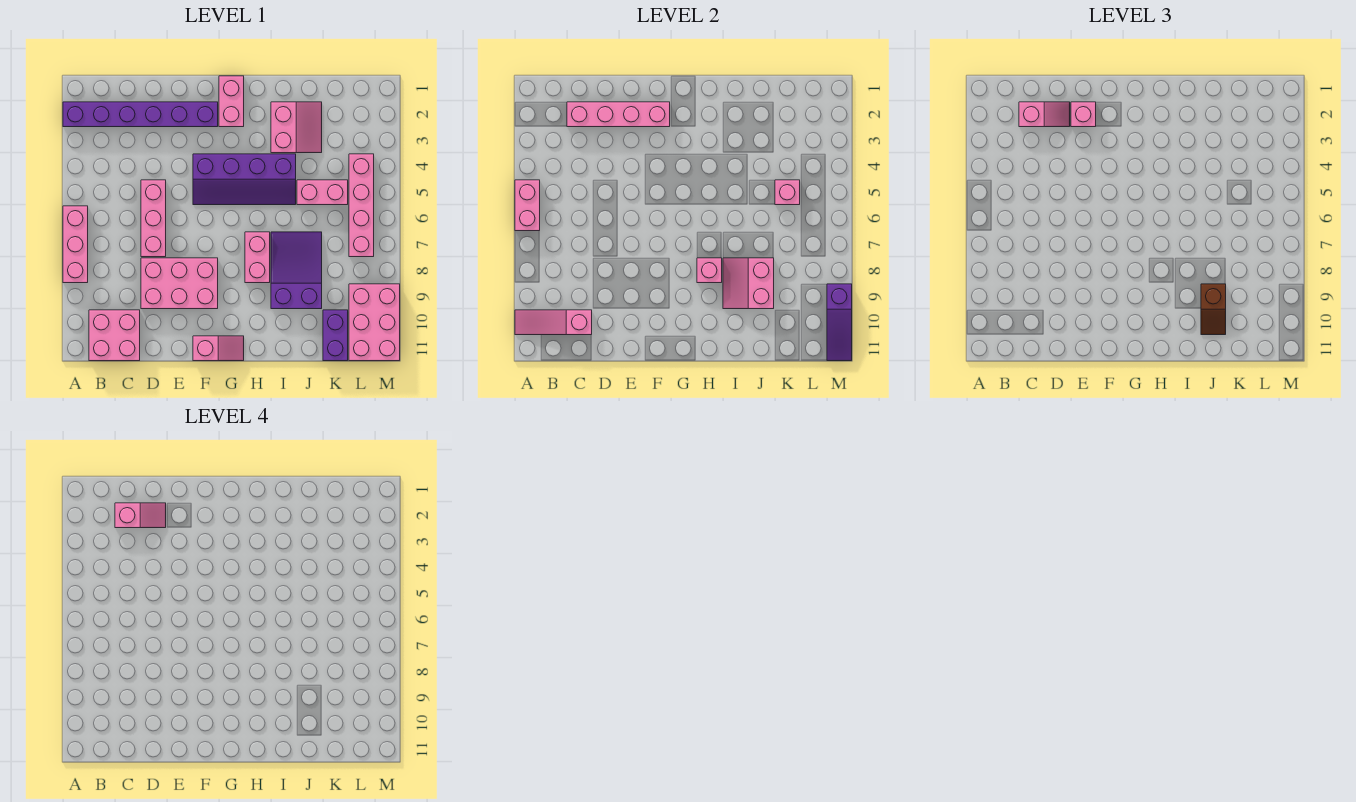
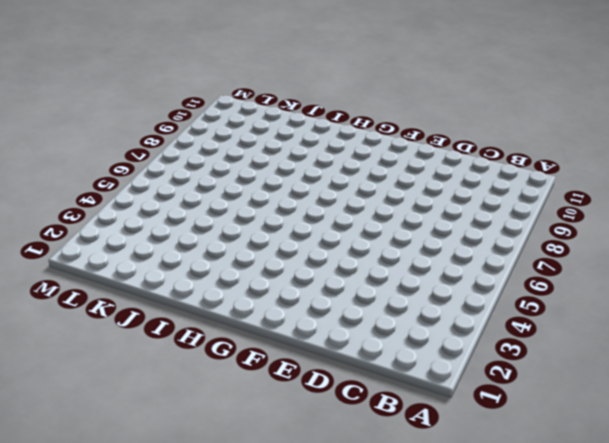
none -> purple 1x6 brick [63,102,218,127]
none -> pink 1x3 brick [63,206,88,283]
none -> pink 2x2 brick [89,310,140,361]

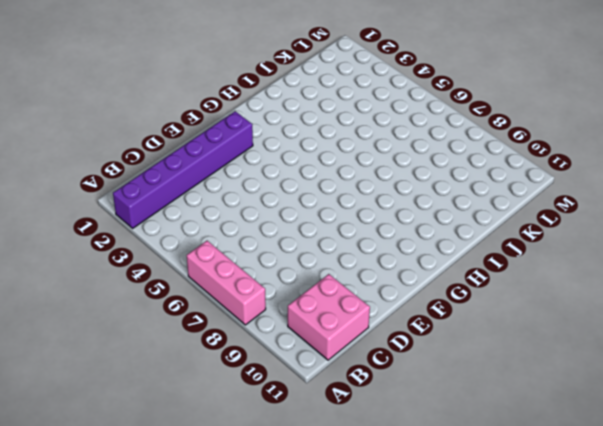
none -> pink 1x3 brick [141,180,166,257]
none -> pink 2x3 brick [141,258,218,309]
none -> purple 2x4 slope [193,154,296,205]

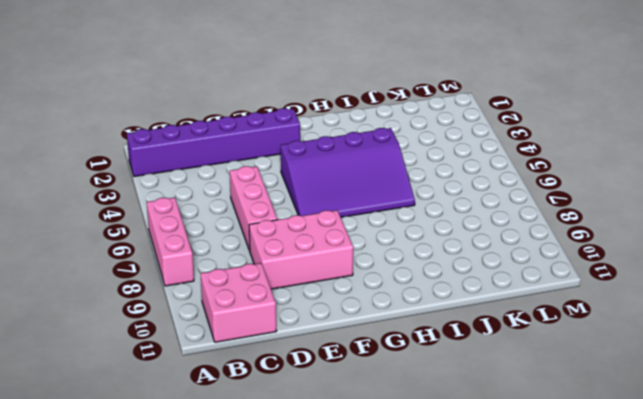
purple 3x4 slope [281,128,415,217] -> purple 2x4 slope [193,154,296,205]
none -> pink 1x2 slope [193,336,244,361]
none -> pink 1x2 brick [219,76,244,127]
none -> pink 1x2 brick [245,232,270,283]

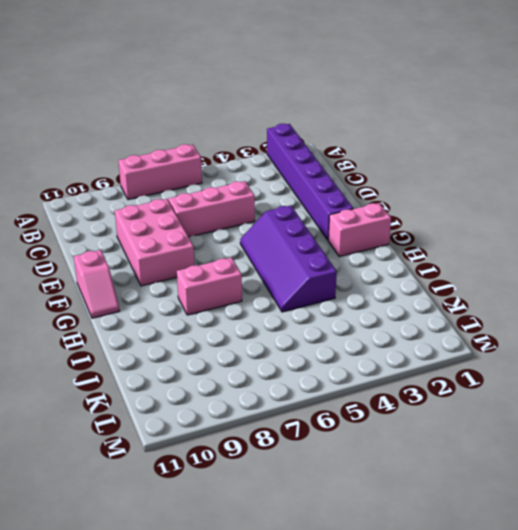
none -> pink 2x2 brick [89,310,140,361]
none -> pink 2x2 slope [271,102,322,153]
none -> purple 2x3 slope [271,232,322,309]

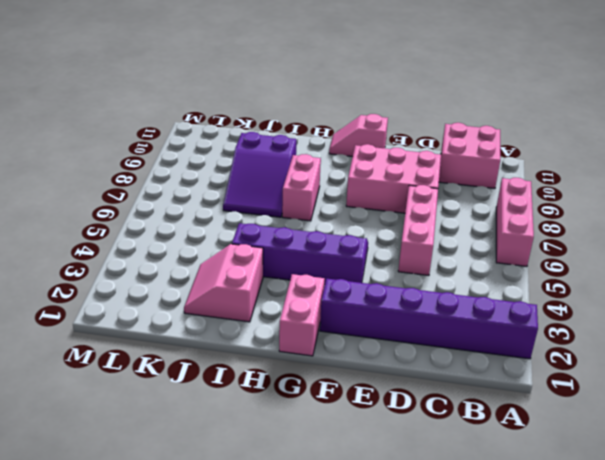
none -> pink 1x2 brick [297,180,348,205]
none -> purple 1x2 brick [323,310,348,361]
none -> pink 1x4 brick [349,154,374,257]

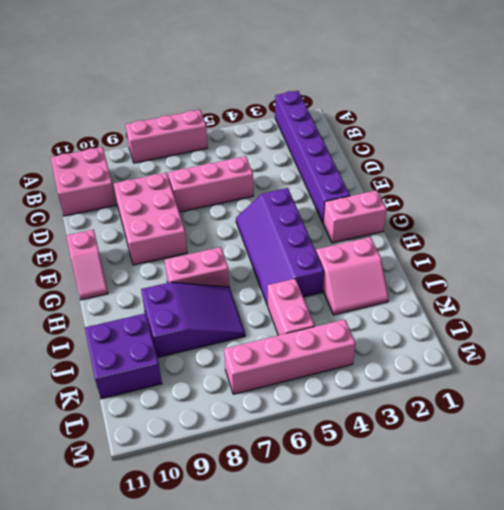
purple 2x2 brick [85,313,162,399] -> purple 1x2 brick [323,310,348,361]
none -> pink 2x3 brick [349,284,400,361]
none -> pink 1x2 brick [515,180,540,231]
none -> pink 1x3 slope [515,310,592,335]

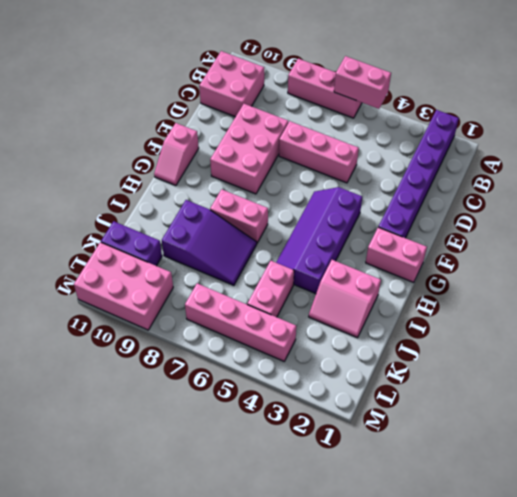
none -> pink 1x3 slope [515,310,592,335]
none -> pink 1x4 brick [567,102,670,127]
none -> pink 1x1 brick [697,258,722,283]

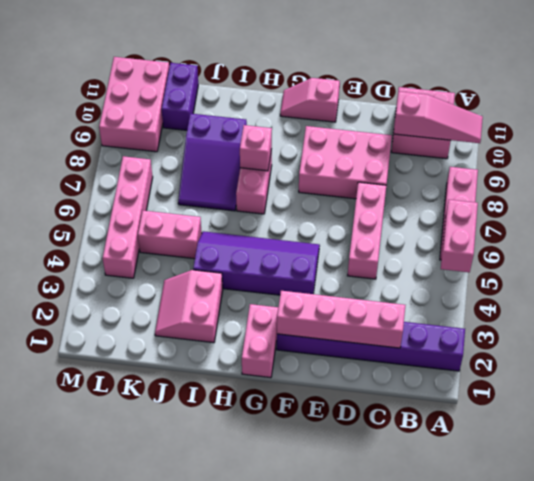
none -> pink 2x2 slope [723,258,774,309]
none -> pink 1x1 brick [775,180,800,205]
none -> purple 1x3 slope [827,284,852,361]

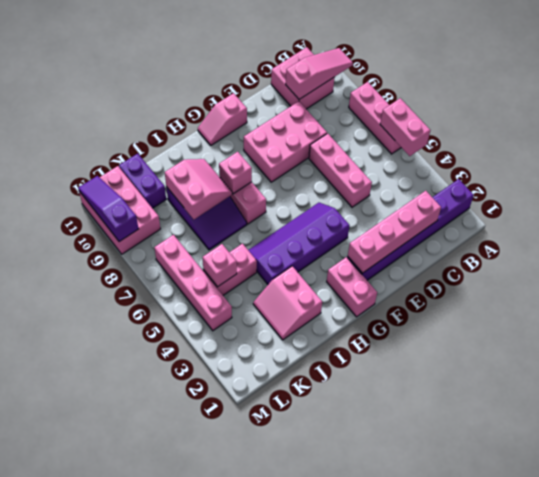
none -> pink 1x2 slope [1019,102,1070,127]
none -> pink 1x1 brick [1071,102,1096,127]
none -> brown 1x2 slope [1201,284,1226,335]

